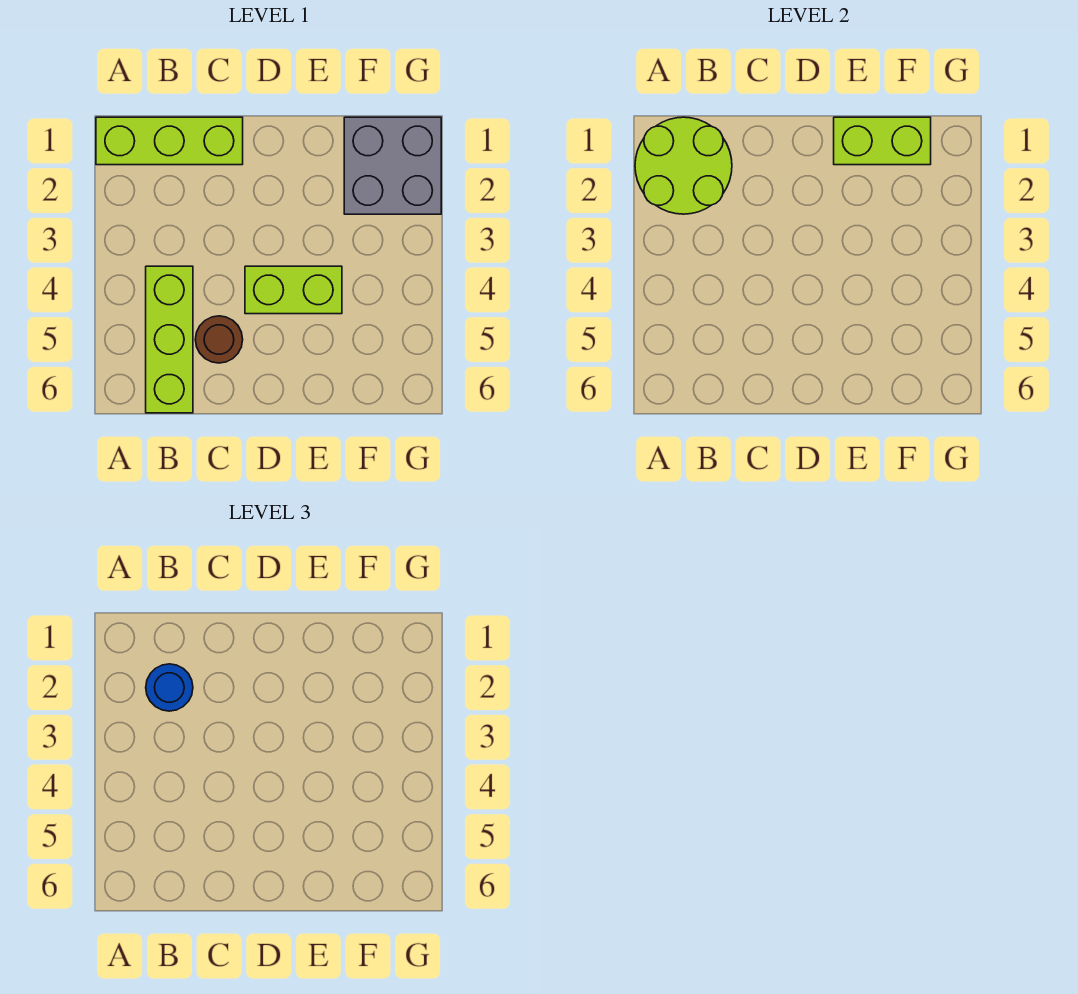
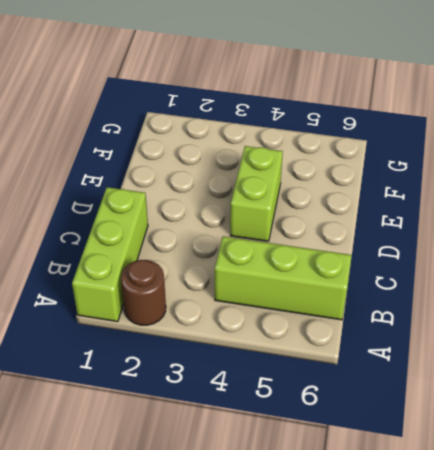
brown 1x1 round brick [121,260,166,325] -> brown 1x1 round brick moved to [195,316,243,363]
none -> grey 2x2 brick [344,117,441,214]
none -> lime 2x2 round brick [635,117,732,214]

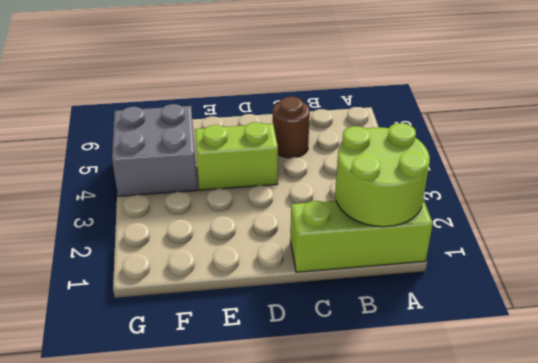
grey 2x2 brick [112,104,197,196] -> grey 2x2 brick moved to [344,117,441,214]
none -> lime 1x3 brick [146,266,193,413]
none -> lime 1x2 brick [834,117,931,165]

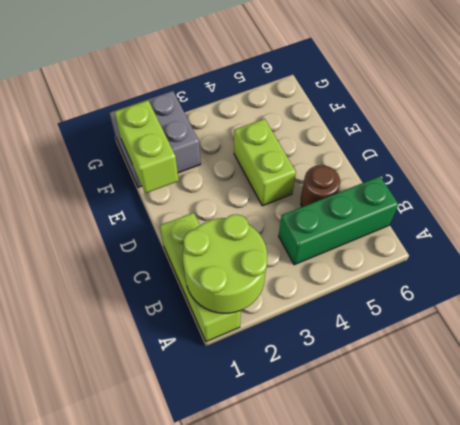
green 1x3 brick [279,176,398,265] -> lime 1x3 brick [146,266,193,413]
none -> blue 1x1 round brick [146,664,193,711]

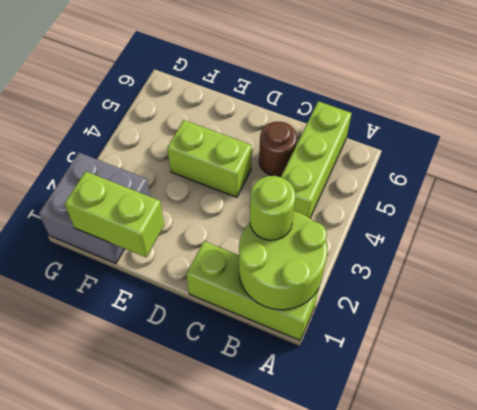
lime 1x1 round brick [250,176,296,240] -> blue 1x1 round brick [146,664,193,711]

